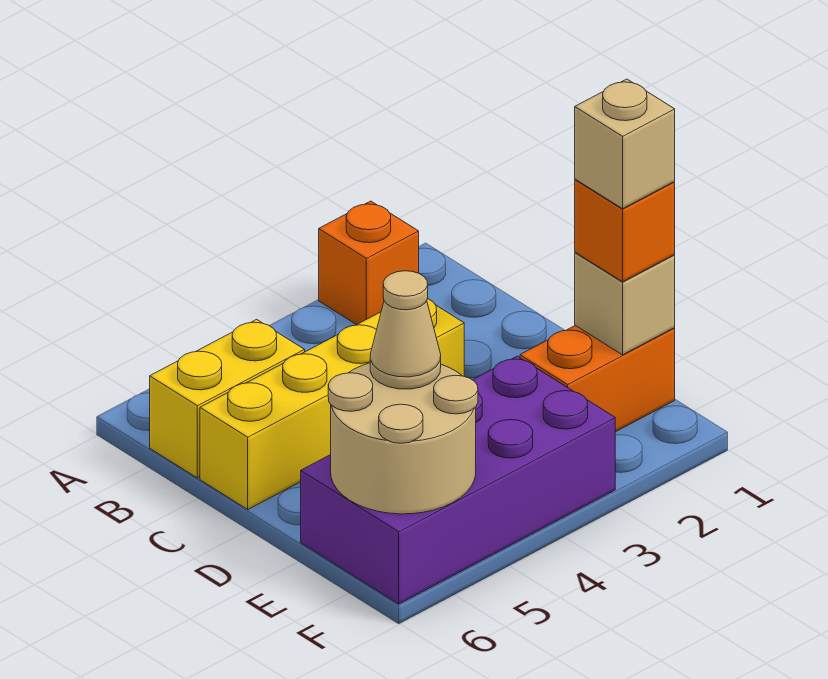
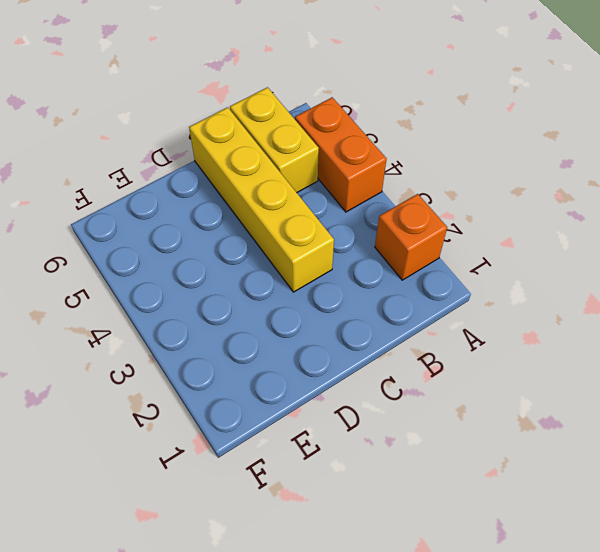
orange 1x2 brick [295,97,386,212] -> orange 1x2 brick moved to [520,326,675,432]
none -> purple 2x4 brick [301,356,615,604]
none -> tan 1x1 brick [575,252,675,355]

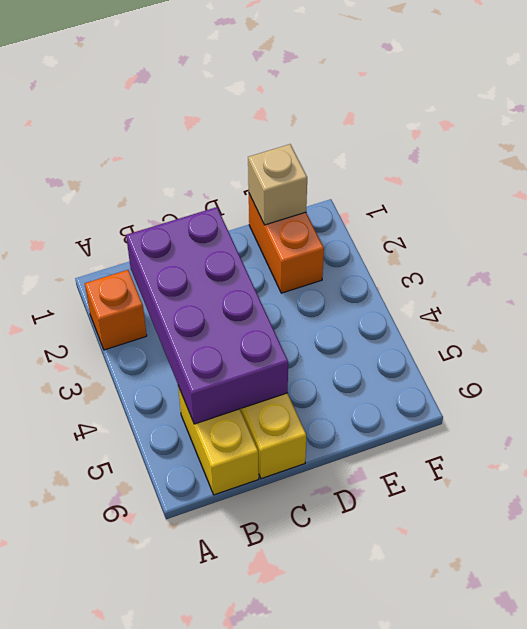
purple 2x4 brick [126,207,288,424] -> purple 2x4 brick moved to [301,356,615,604]
none -> tan 2x2 round brick [328,363,478,514]
none -> orange 1x1 brick [575,179,675,282]

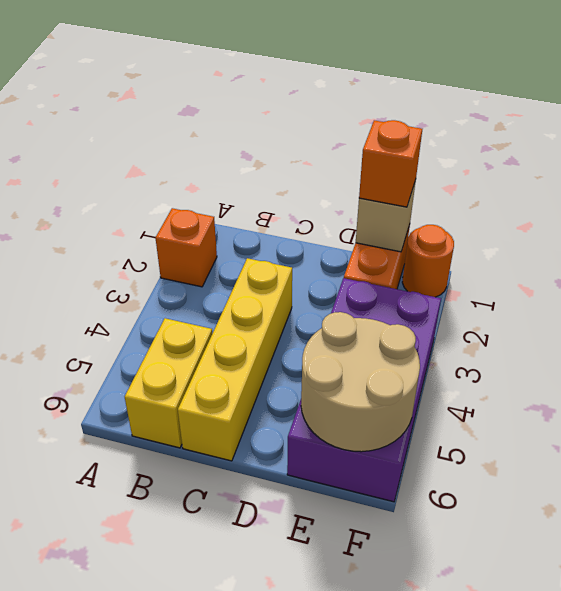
orange 1x1 round brick [402,225,454,297] -> none
none -> tan 1x1 cone [370,271,441,389]
none -> tan 1x1 brick [575,79,675,209]

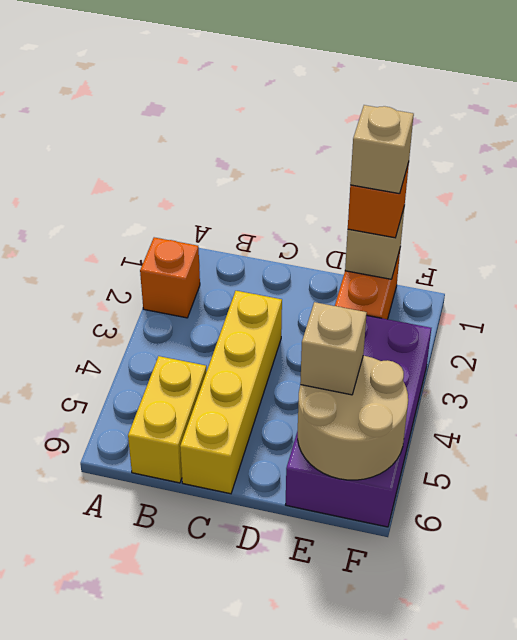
tan 1x1 brick [300,302,367,395] -> tan 1x1 cone [370,271,441,389]

